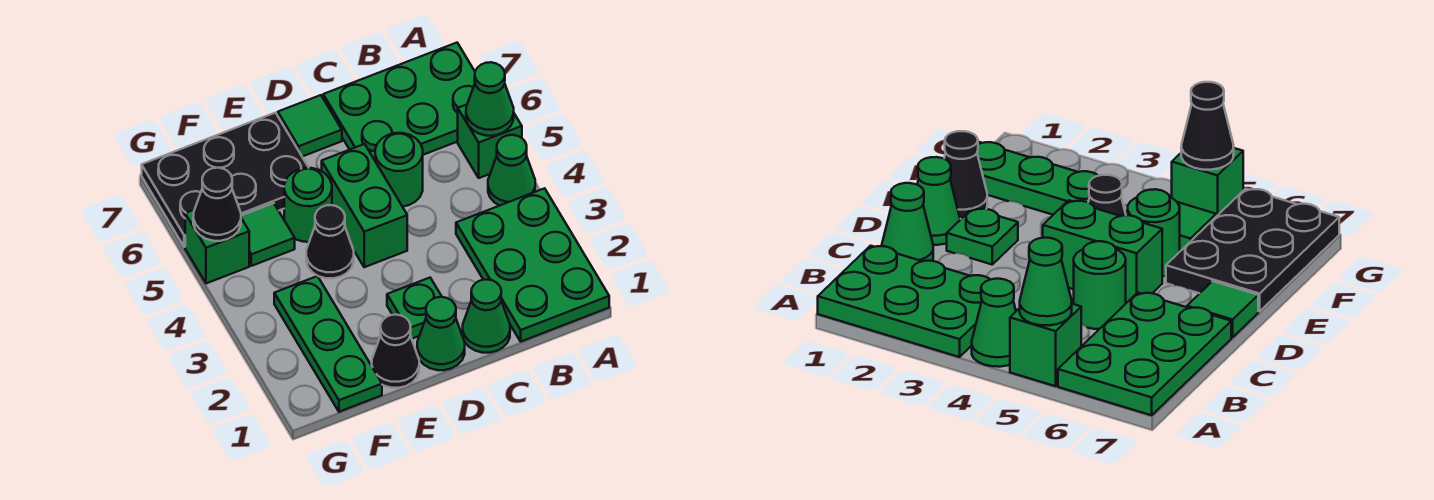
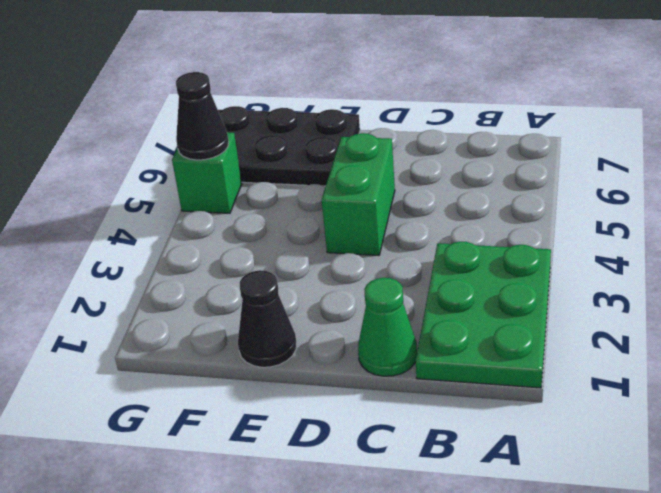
none -> green 1x1 cone [488,135,535,206]
none -> green 1x1 brick [458,105,522,178]
none -> green 2x3 plate [323,43,475,160]

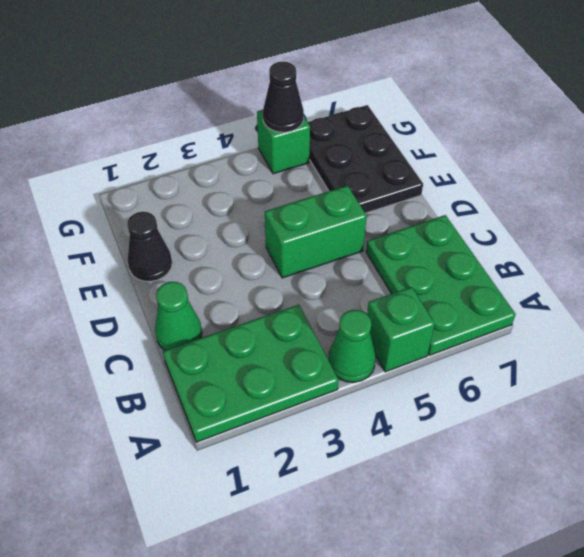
none -> green 1x1 round brick [375,133,423,207]
none -> green 1x1 cone [417,297,465,370]
none -> green 1x1 plate [387,278,442,339]

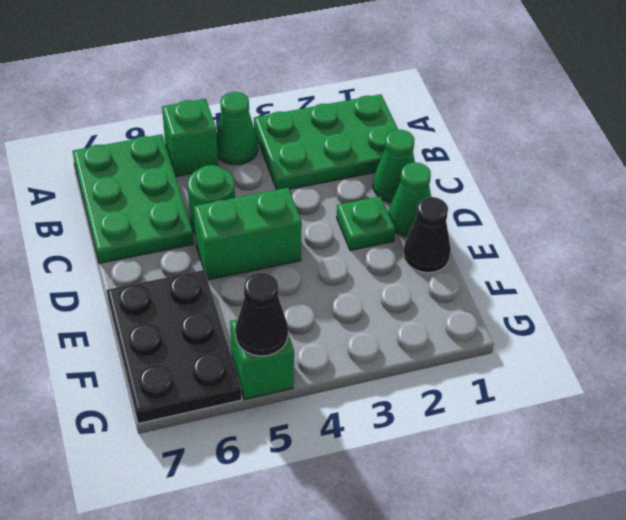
none -> green 1x1 tile [278,95,342,157]
none -> black 1x1 cone [306,205,354,278]
none -> green 1x1 round brick [284,168,332,242]

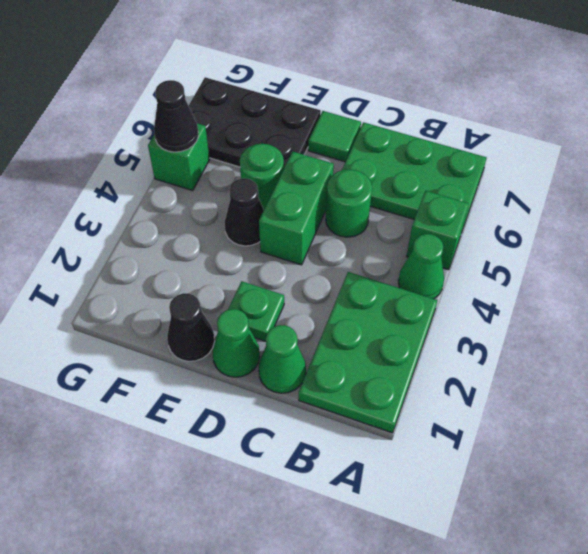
none -> green 1x3 plate [274,276,382,412]
none -> green 1x1 tile [241,203,295,266]
none -> green 1x1 cone [466,62,514,136]

